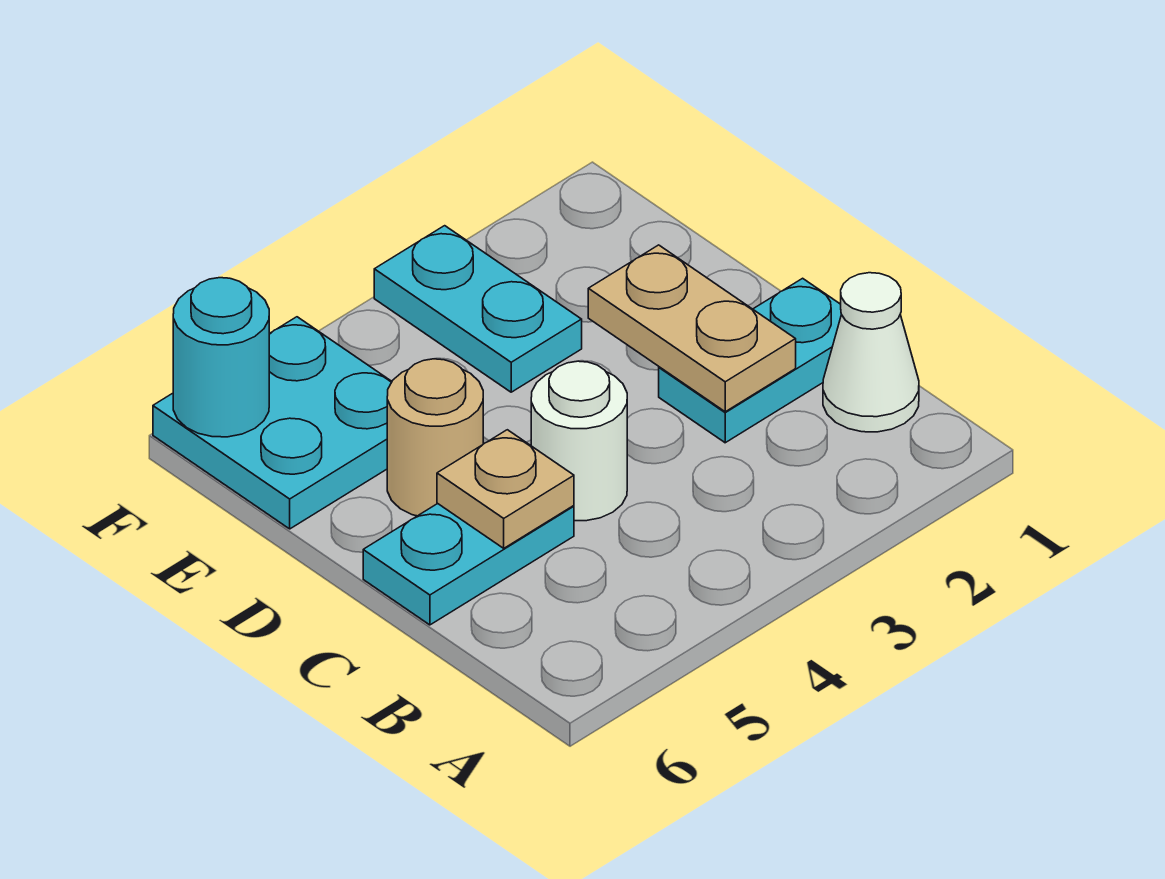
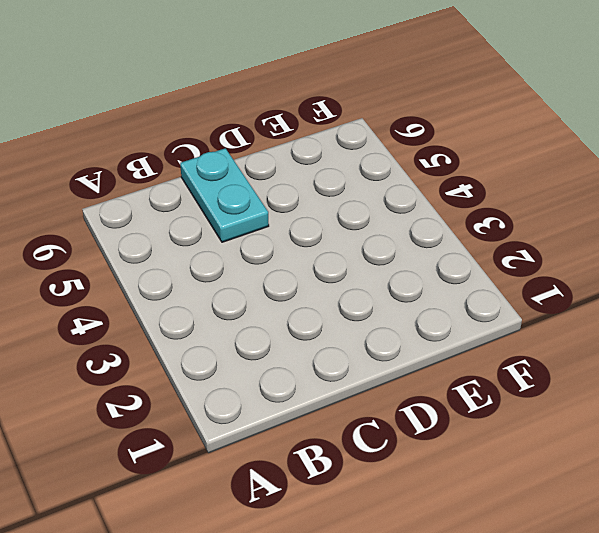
none -> white 1x1 cone [823,273,919,432]
none -> cyan 1x2 plate [659,278,841,443]

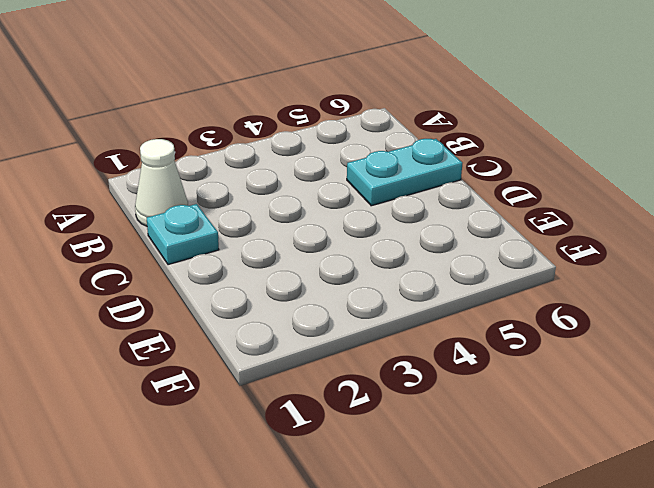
cyan 1x1 plate [147,204,219,265] -> cyan 1x2 plate [659,278,841,443]
none -> white 1x1 round brick [531,361,627,521]
none -> tan 1x1 round brick [387,359,483,516]

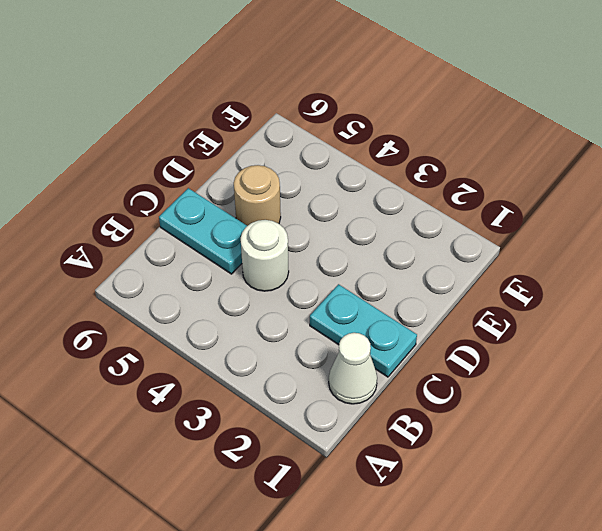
none -> cyan 1x2 plate [374,226,582,392]
none -> cyan 2x2 plate [153,317,392,529]

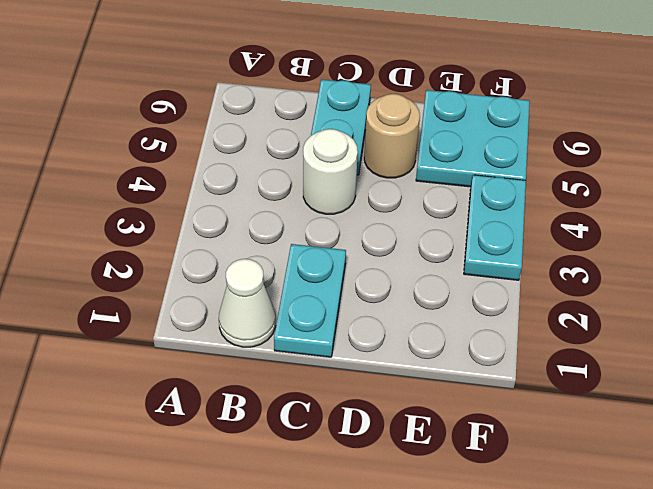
cyan 1x2 plate [464,175,526,280] -> cyan 1x2 plate turned to [374,226,582,392]
none -> tan 1x2 plate [588,245,796,412]
none -> tan 1x1 plate [437,430,574,548]

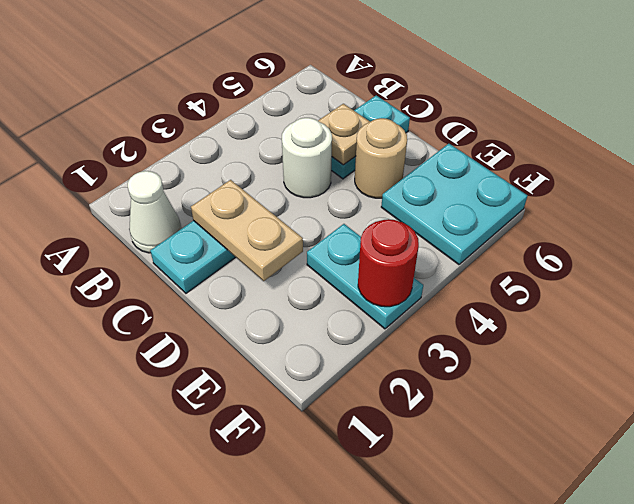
red 1x1 round brick [358,219,419,307] -> none
none -> cyan 1x1 round brick [173,278,269,437]

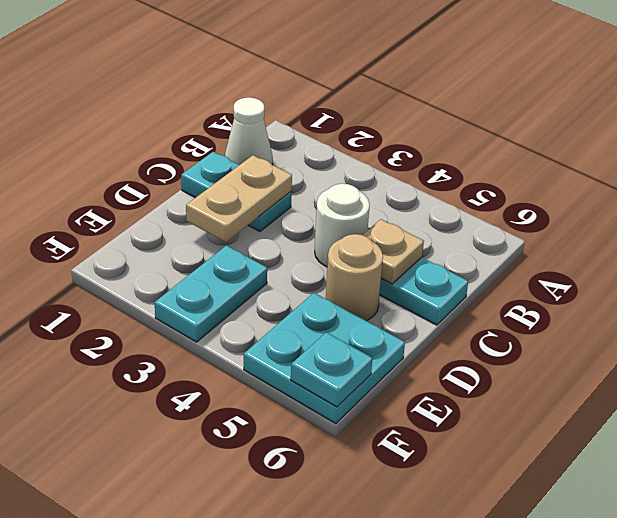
cyan 1x1 plate [291,332,372,407] -> cyan 1x1 round brick [173,278,269,437]

